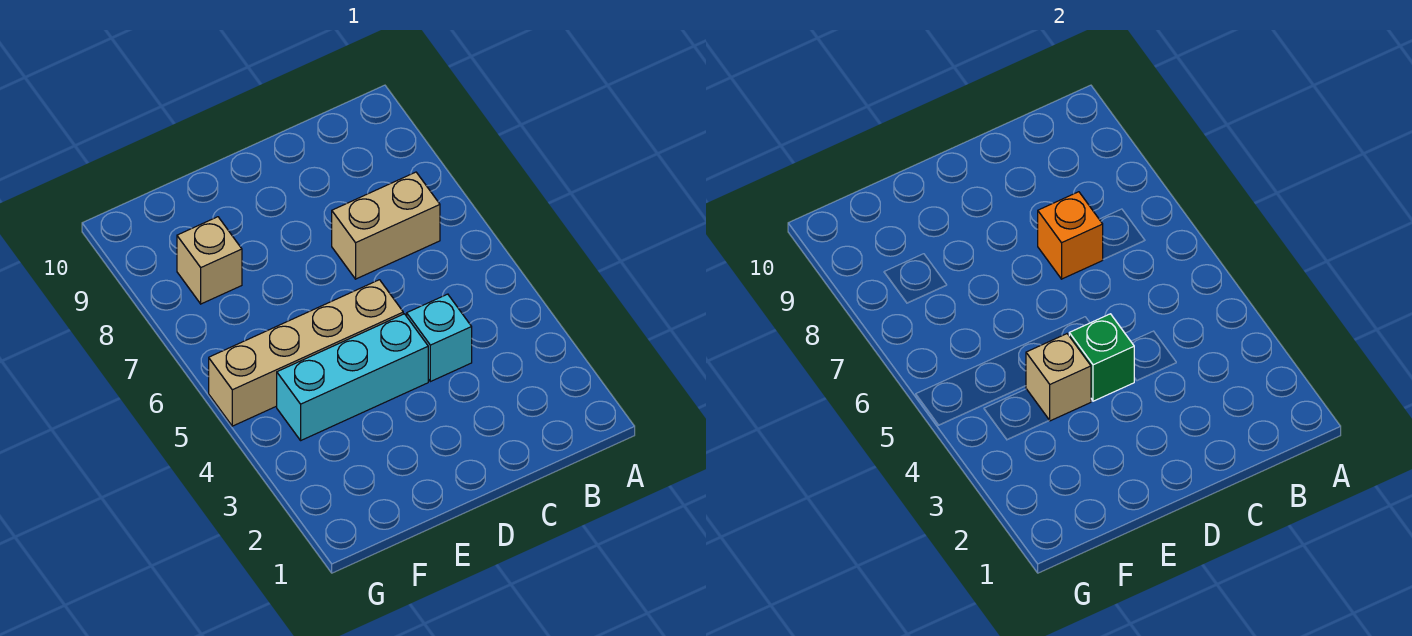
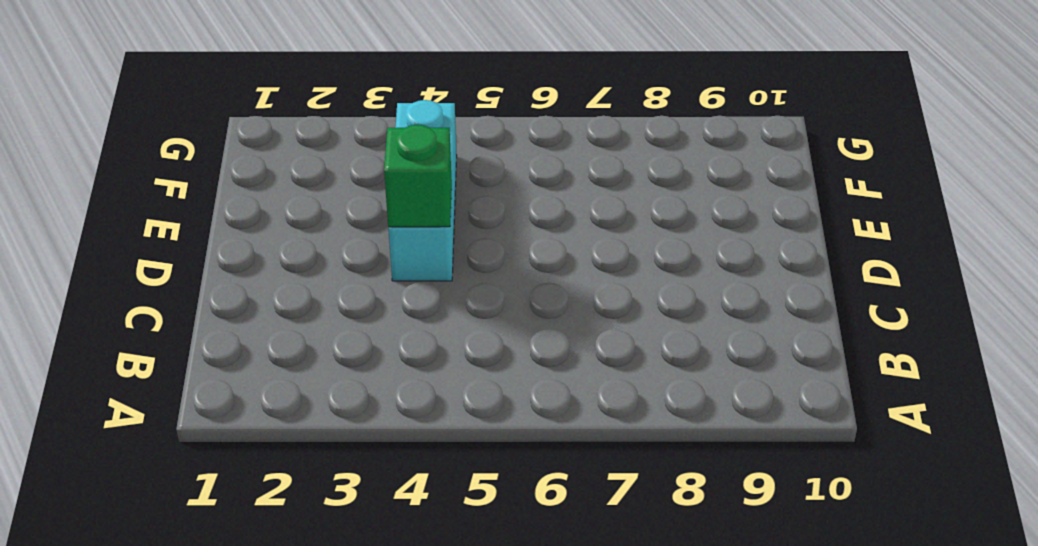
none -> tan 1x2 brick [332,172,440,279]
none -> cyan 1x1 brick [407,294,472,382]

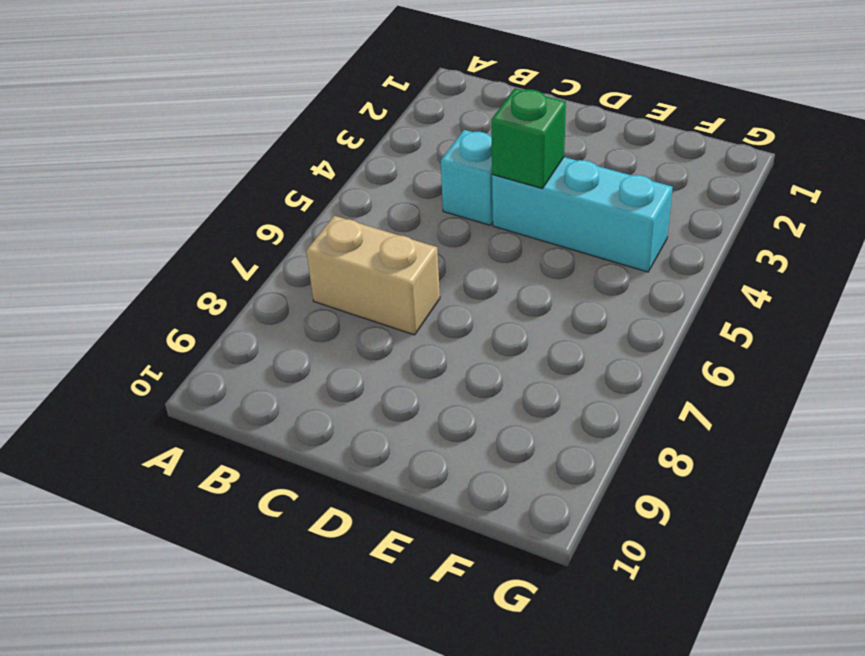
none -> tan 1x4 brick [209,280,403,426]
none -> tan 1x1 brick [177,217,242,304]

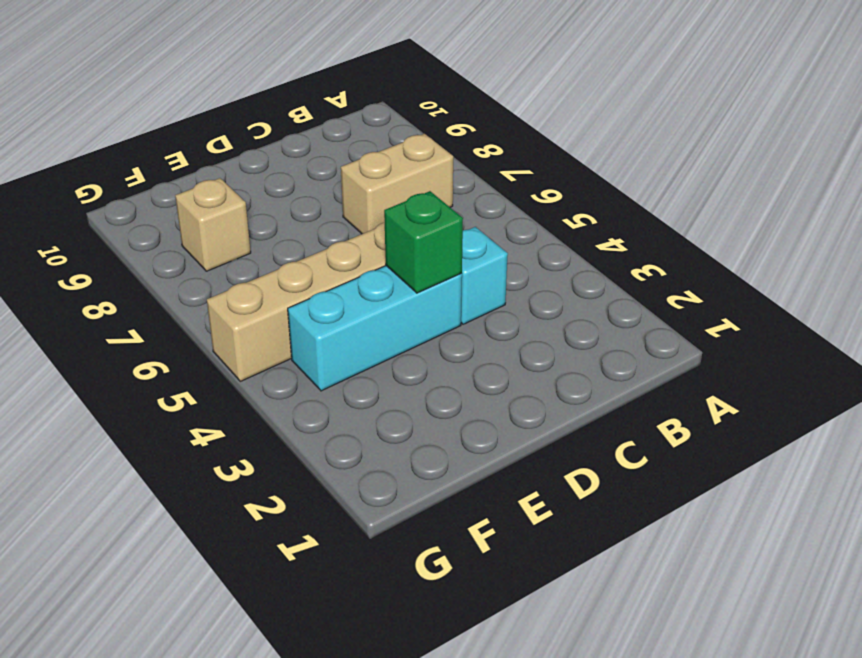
none -> orange 1x1 brick [1038,192,1103,279]
none -> tan 1x1 brick [1026,334,1091,421]

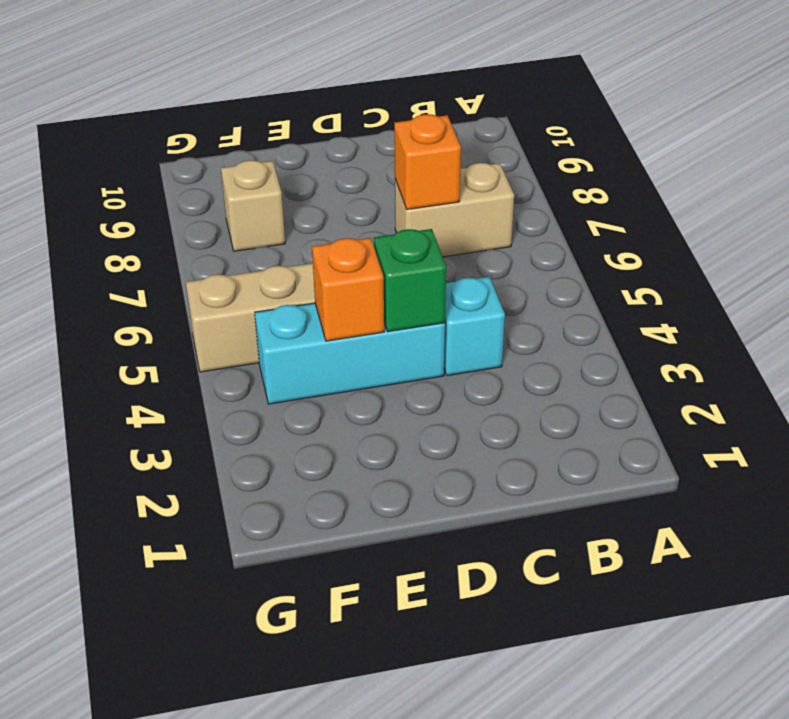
orange 1x1 brick [312,238,384,341] -> tan 1x1 brick [1026,334,1091,421]

